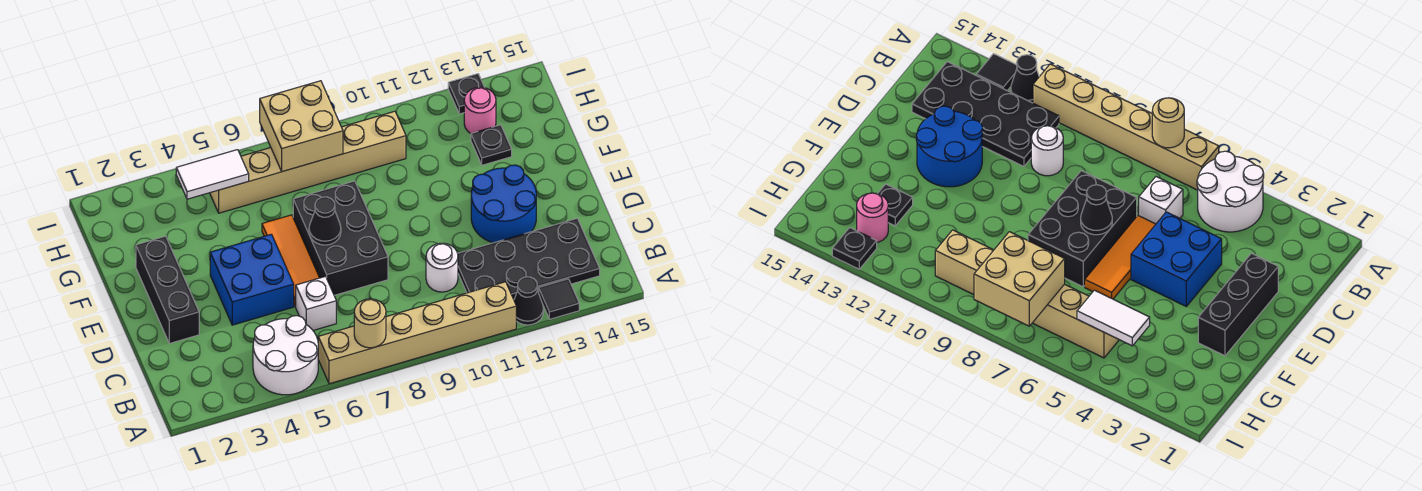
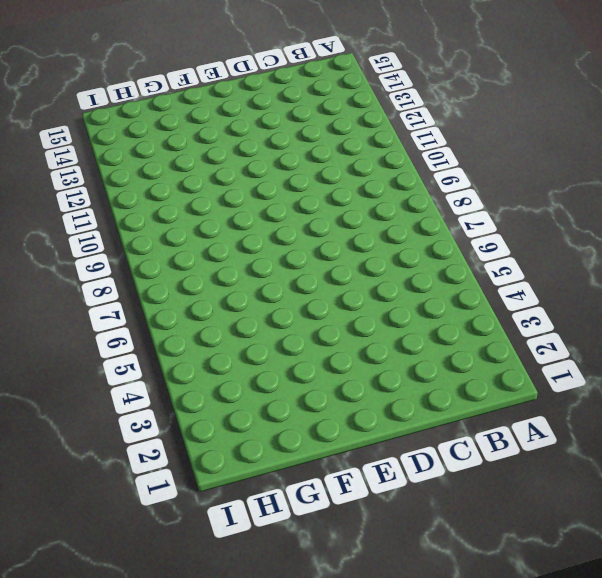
none -> white 2x2 round brick [253,316,318,395]
none -> tan 1x6 brick [318,282,516,384]
none -> black 1x1 cone [514,277,544,325]

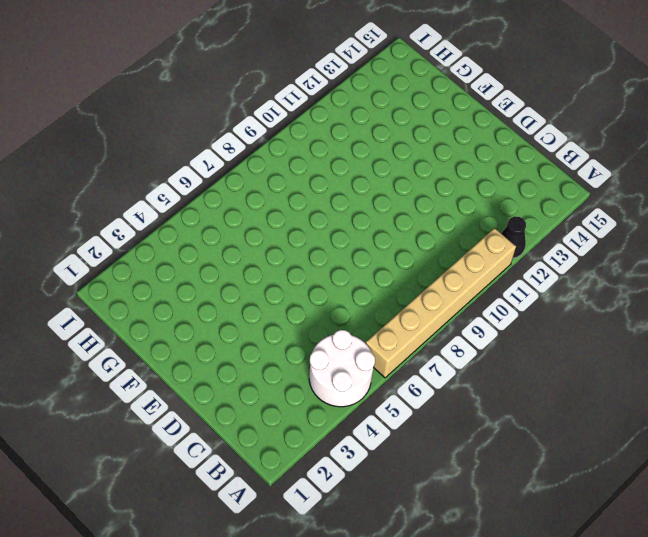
none -> black 1x1 tile [539,279,579,319]
none -> black 2x4 plate [458,218,600,299]
none -> white 1x1 brick [295,276,336,330]

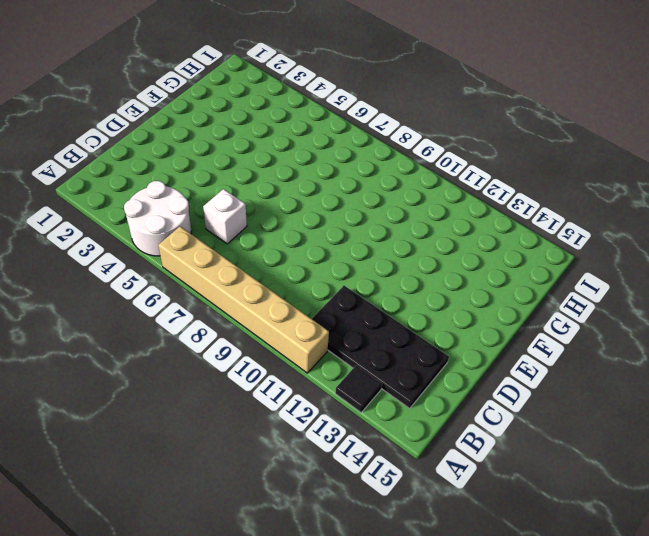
none -> black 1x1 cone [514,277,544,325]
none -> white 1x1 round brick [426,243,458,292]
none -> black 1x3 brick [136,236,199,343]

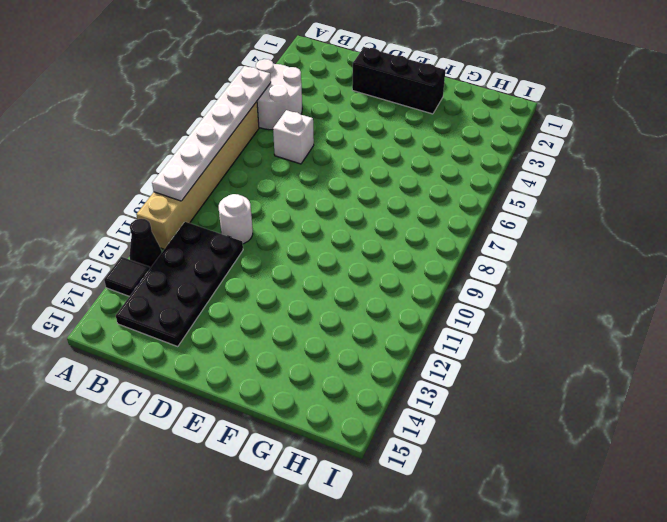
white 1x6 plate [152,66,271,201] -> tan 1x1 round brick [354,299,386,348]
none -> blue 2x2 brick [210,234,294,325]
none -> orange 1x3 tile [262,215,319,306]
none -> black 2x3 brick [293,181,388,295]

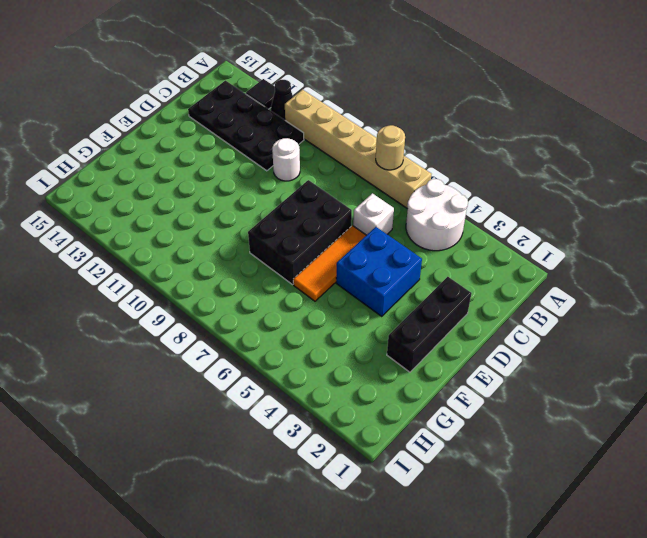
none -> blue 2x2 round brick [471,165,536,243]
none -> black 1x1 plate [471,125,512,165]
none -> tan 1x6 brick [210,111,406,213]

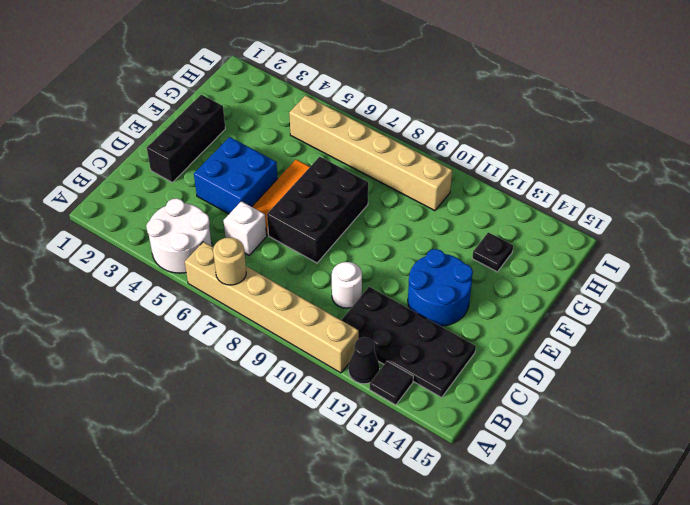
none -> pink 1x1 round brick [464,87,496,133]
none -> black 1x1 plate [448,74,484,114]
none -> black 1x1 cone [309,197,341,245]

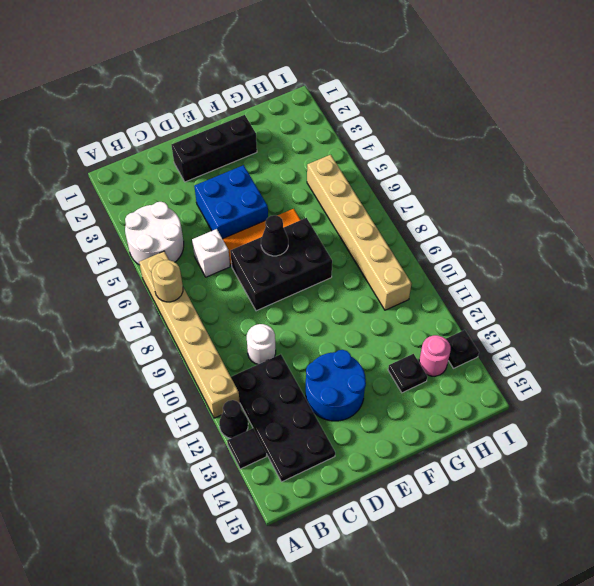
none -> white 1x2 tile [176,150,249,199]
none -> tan 2x2 brick [260,81,343,172]

